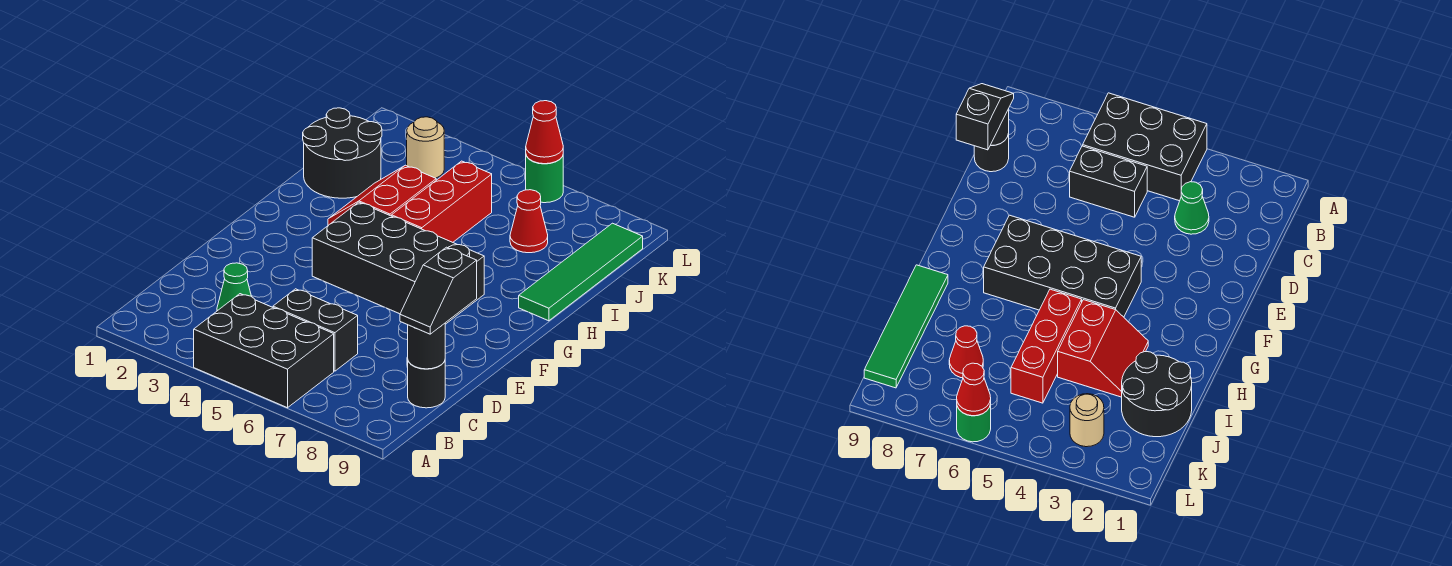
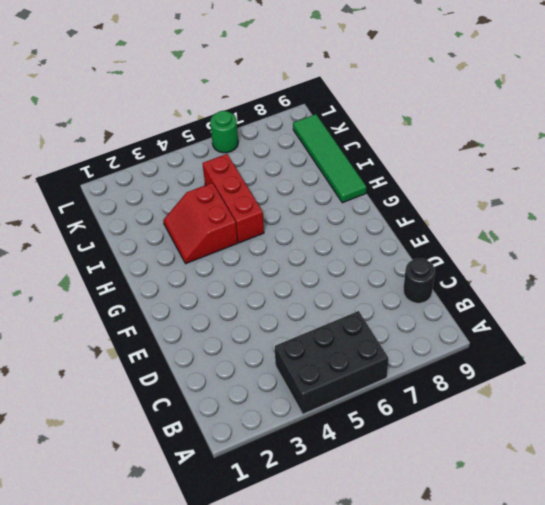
none -> green 1x1 cone [217,263,251,311]
none -> black 1x2 brick [273,289,358,371]
none -> black 2x4 brick [312,202,484,324]

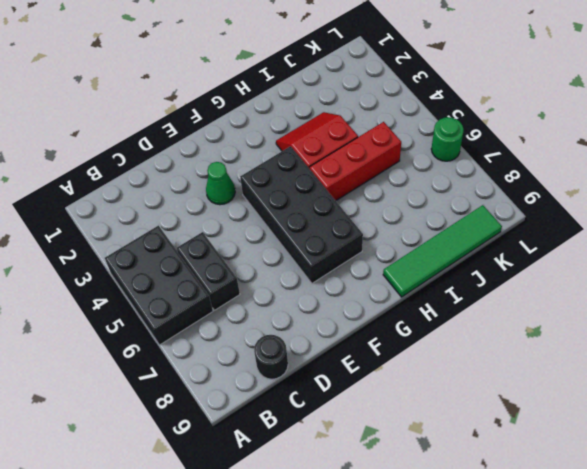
green 1x1 cone [206,162,235,205] -> green 1x1 cone moved to [217,263,251,311]
none -> black 2x2 round brick [303,108,382,198]
none -> red 1x1 cone [510,190,548,253]
none -> tan 1x1 round brick [407,117,444,178]

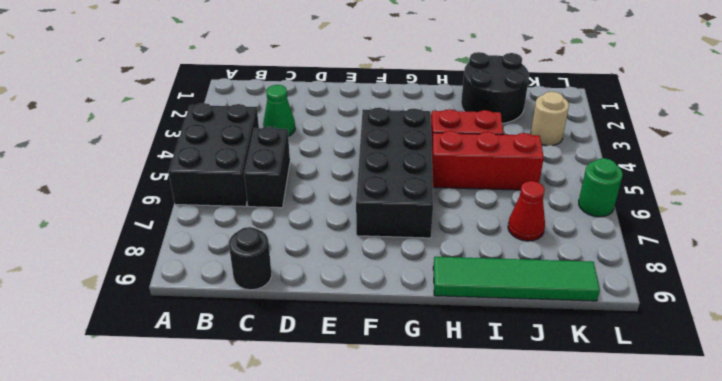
none -> black 1x1 round brick [408,323,445,369]
none -> red 1x1 cone [526,101,563,164]
none -> black 1x2 slope [400,247,477,334]

